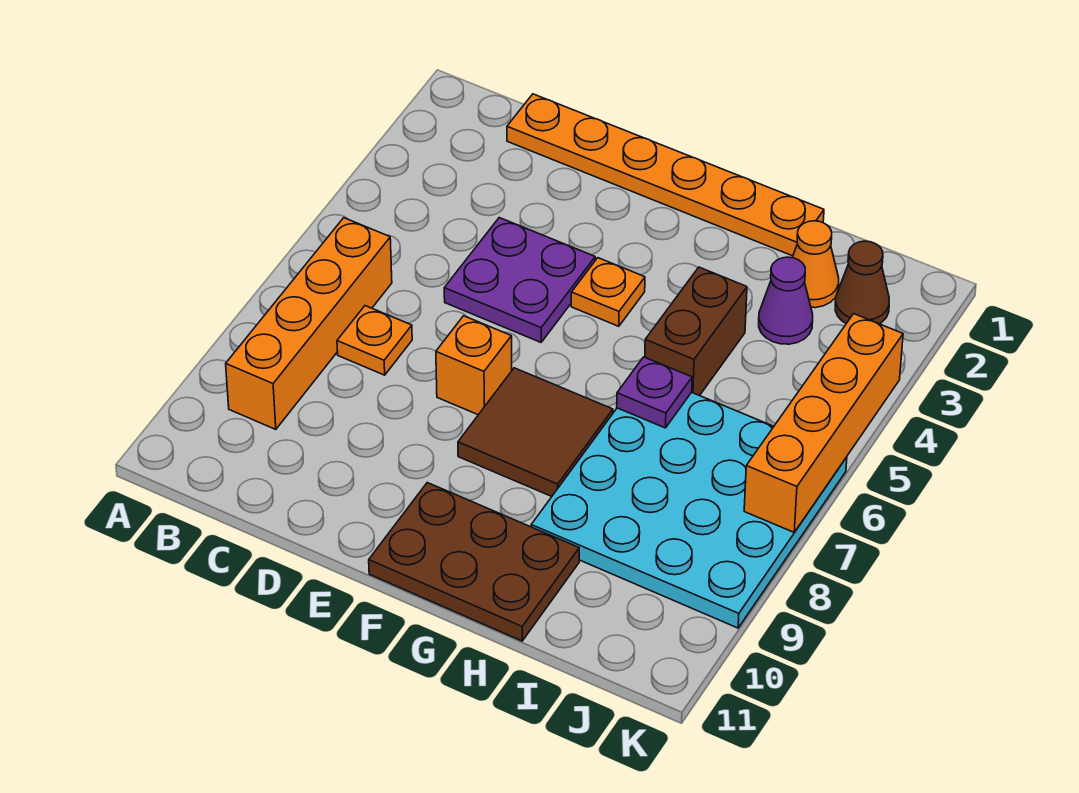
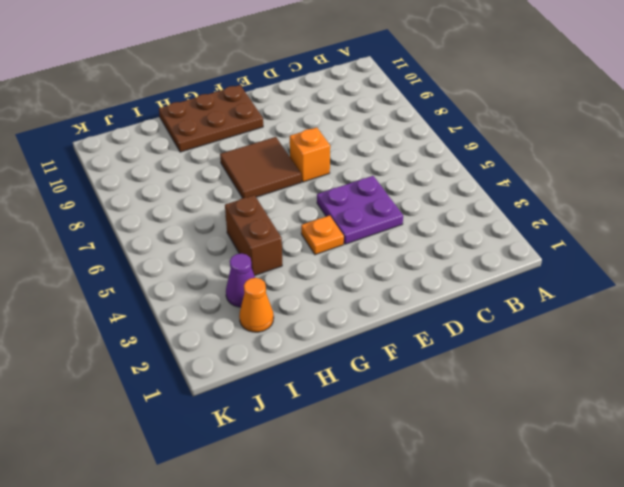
none -> orange 1x4 brick [226,218,392,429]
none -> orange 1x6 plate [507,94,824,256]
none -> orange 1x1 plate [337,306,412,375]

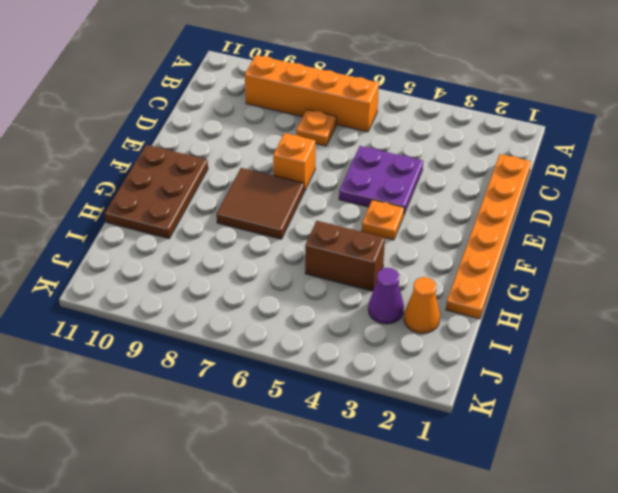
none -> cyan 4x4 plate [531,392,847,628]
none -> brown 1x1 cone [835,241,889,324]
none -> purple 1x1 plate [617,357,692,428]

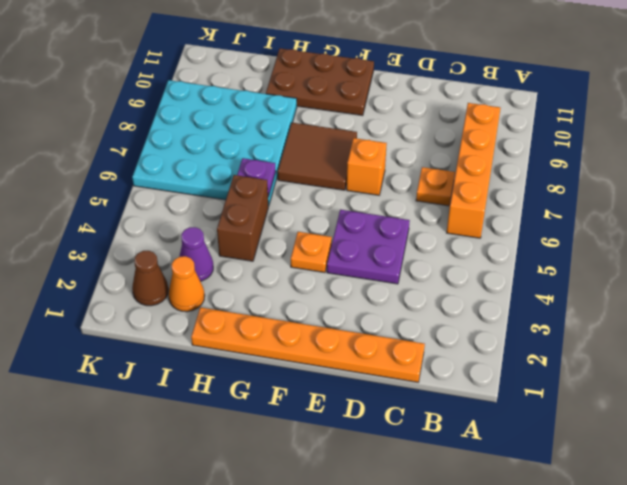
none -> orange 1x4 brick [744,314,903,532]

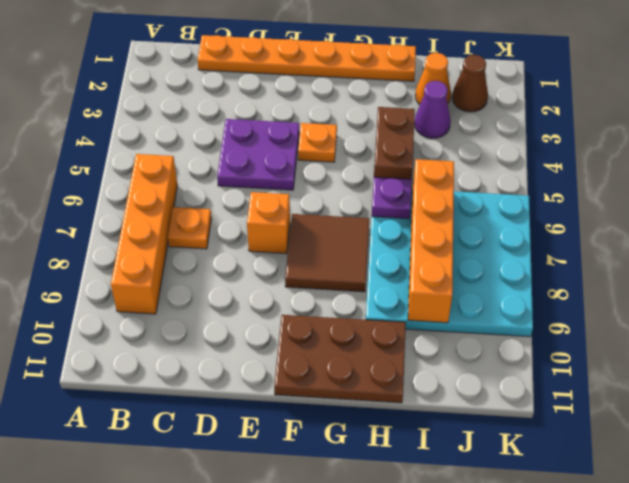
orange 1x4 brick [408,159,454,323] -> orange 1x4 brick moved to [744,314,903,532]

